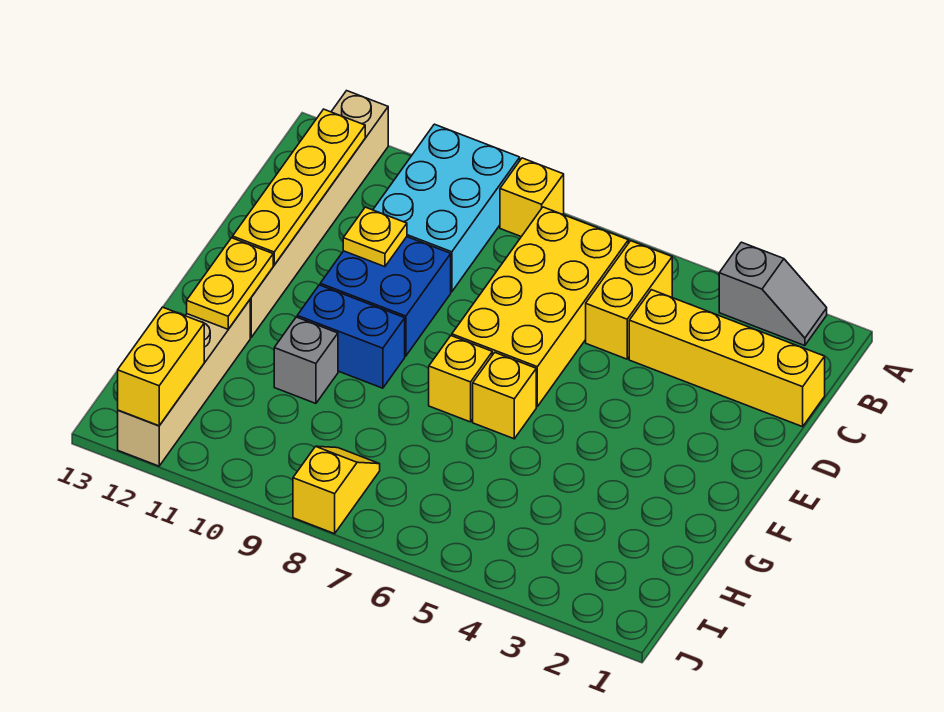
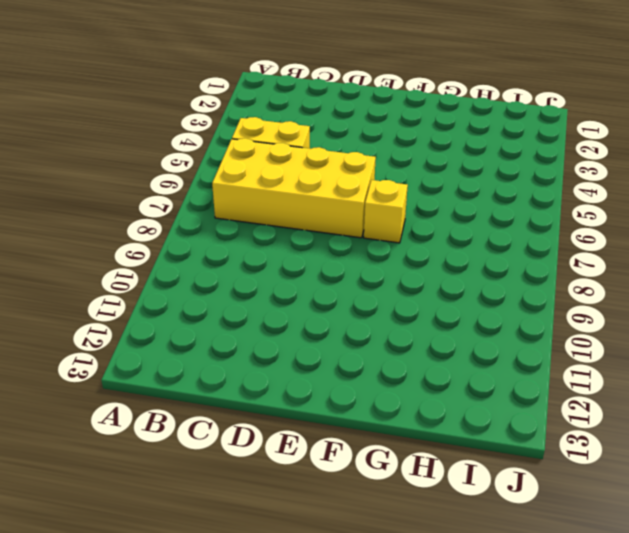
none -> grey 1x2 slope [719,242,827,346]
none -> yellow 1x1 brick [500,158,564,237]
none -> cyan 2x3 brick [373,124,520,292]

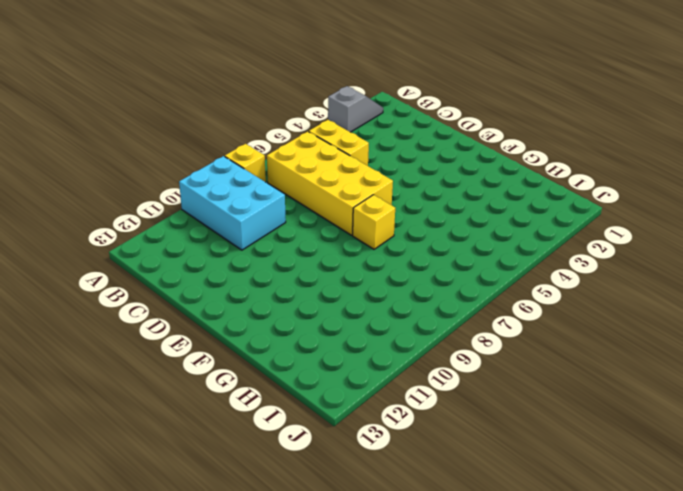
none -> tan 1x6 brick [250,91,388,338]
none -> yellow 1x4 brick [629,290,825,427]
none -> blue 2x2 brick [320,237,451,356]

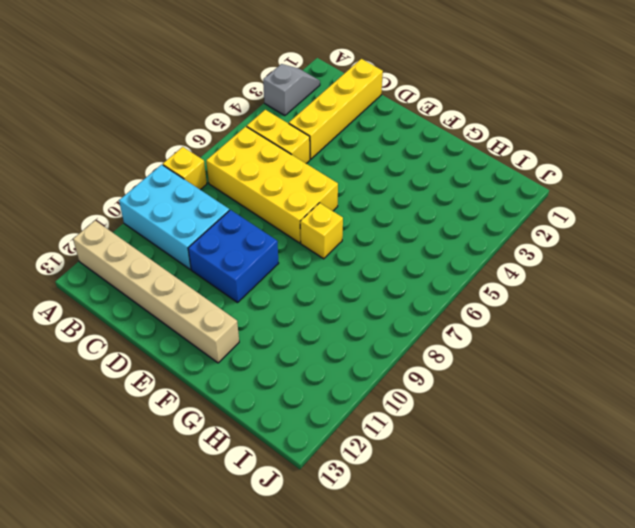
none -> yellow 1x1 brick [473,353,536,439]
none -> blue 1x2 brick [297,285,405,388]
none -> grey 1x1 brick [274,317,338,403]

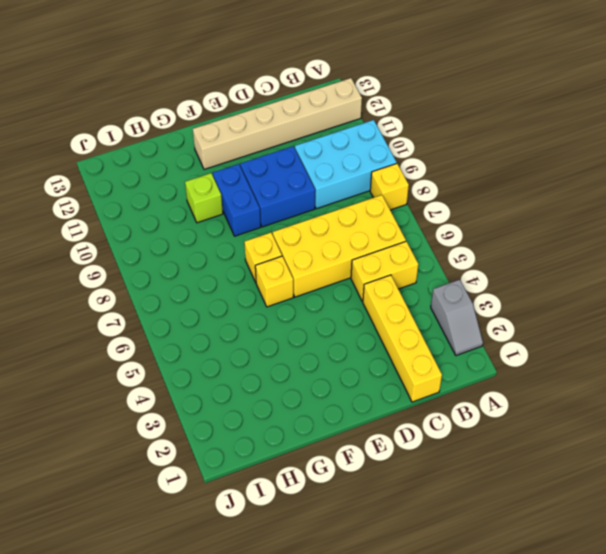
lime 1x1 brick [185,173,223,223] -> grey 1x1 brick [274,317,338,403]
none -> tan 1x4 brick [118,300,250,466]
none -> yellow 1x2 slope [293,446,380,534]
none -> yellow 1x4 plate [233,109,365,265]

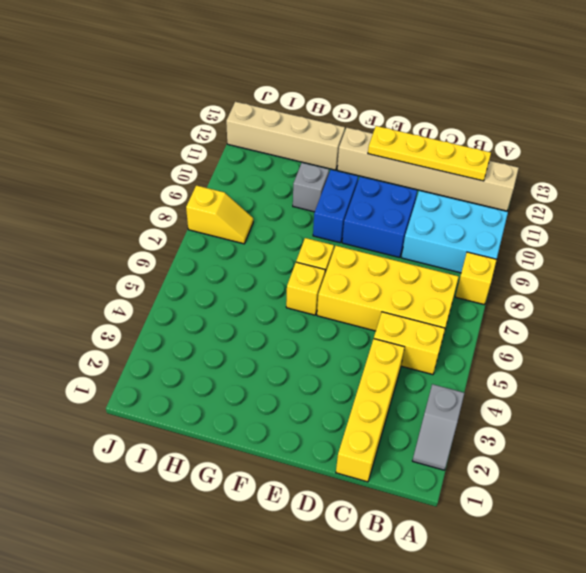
none -> yellow 1x1 plate [343,207,407,267]
none -> yellow 1x2 plate [187,238,273,329]
none -> yellow 1x2 brick [118,307,204,426]

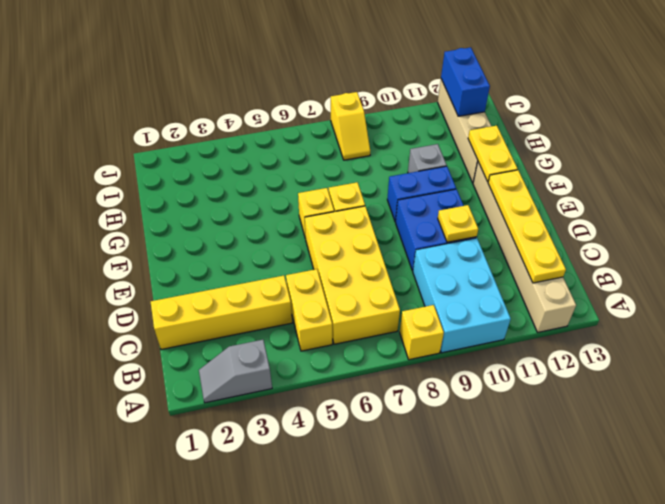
blue 1x2 brick [441,47,490,116] -> yellow 1x2 brick [118,307,204,426]

